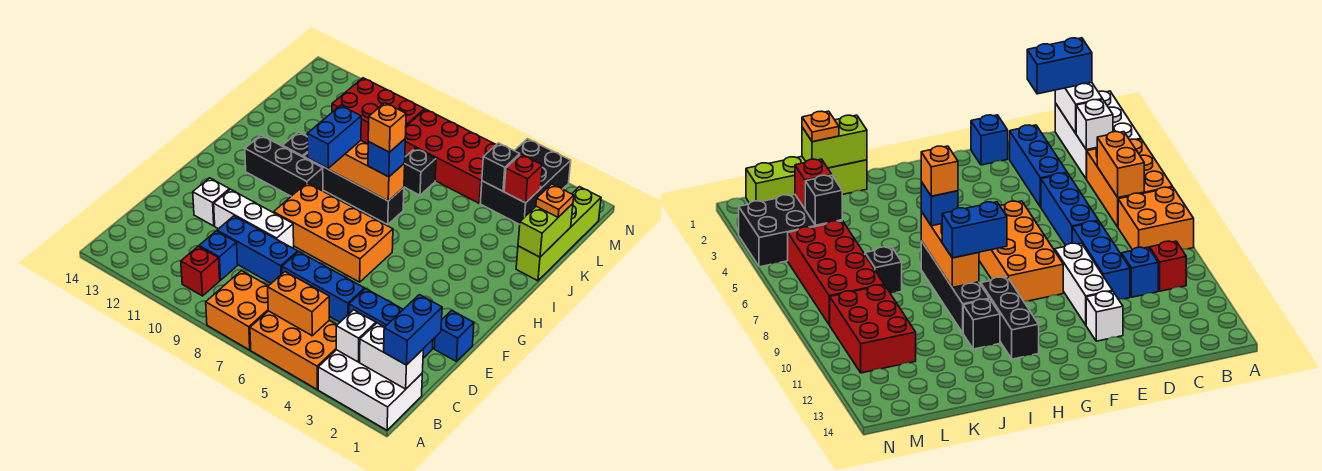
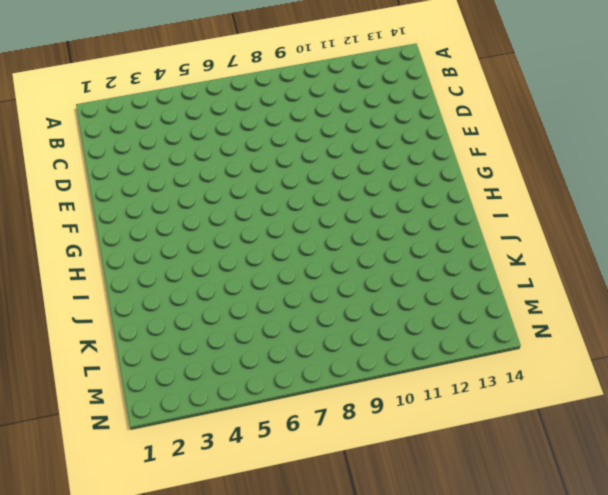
none -> white 2x3 brick [318,350,422,430]
none -> orange 2x3 brick [250,311,337,389]
none -> orange 2x2 brick [206,271,268,350]
none -> red 1x1 brick [181,246,220,296]

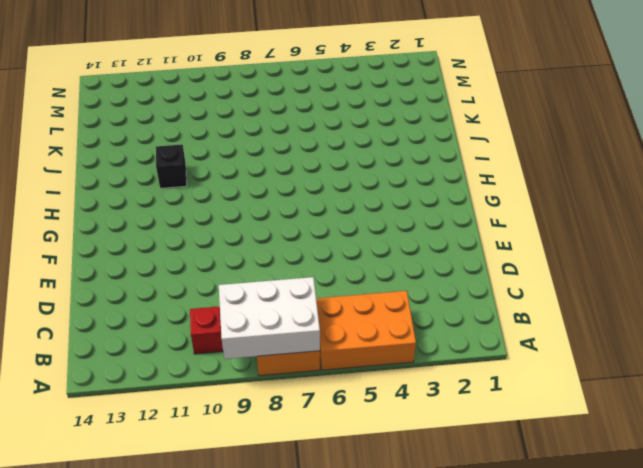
white 2x3 brick [219,277,320,359] -> white 2x3 brick moved to [318,350,422,430]
none -> blue 1x1 brick [199,231,237,280]
none -> blue 1x3 brick [349,289,433,358]
none -> blue 1x3 brick [282,252,364,322]
none -> blue 1x3 brick [217,216,298,283]

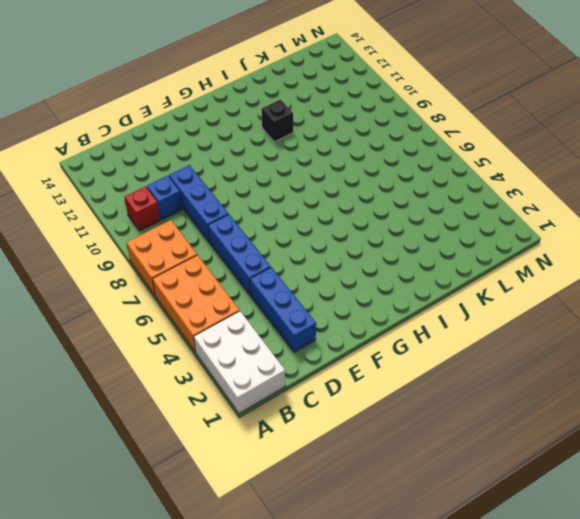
none -> blue 1x1 brick [434,310,474,362]
none -> white 1x3 brick [214,189,294,248]
none -> white 1x1 brick [193,178,229,226]
none -> orange 2x4 brick [274,183,393,282]

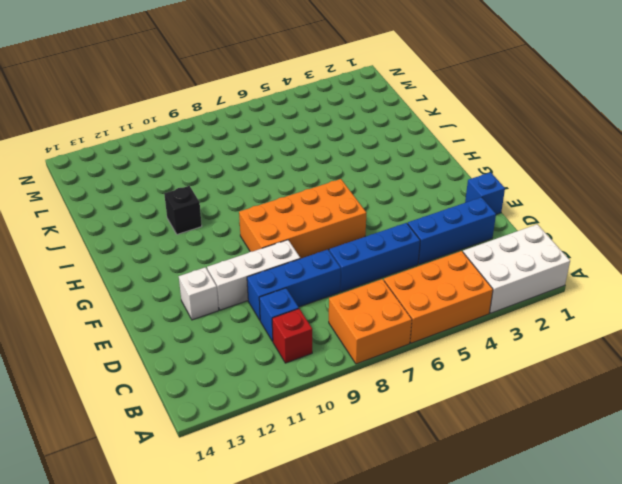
none -> black 1x3 brick [245,135,323,196]
none -> black 1x4 brick [304,153,404,224]
none -> lime 1x4 brick [516,187,601,281]
none -> black 1x1 brick [404,148,436,195]

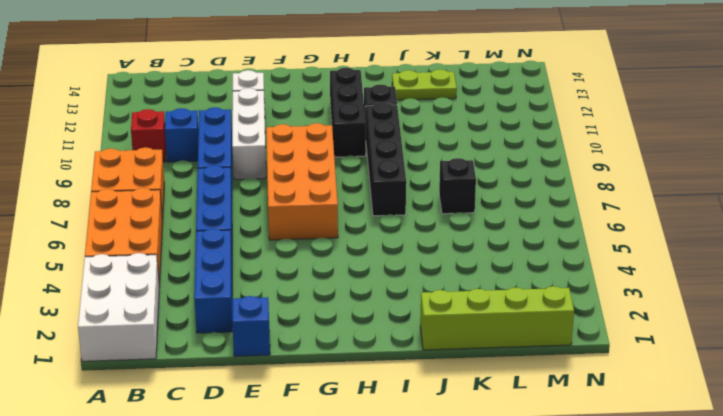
lime 1x2 plate [392,69,457,100] -> none
none -> black 2x3 brick [480,139,571,224]
none -> red 2x4 brick [405,109,496,203]
none -> red 2x3 brick [332,78,425,144]
none -> white 1x2 brick [360,323,423,389]

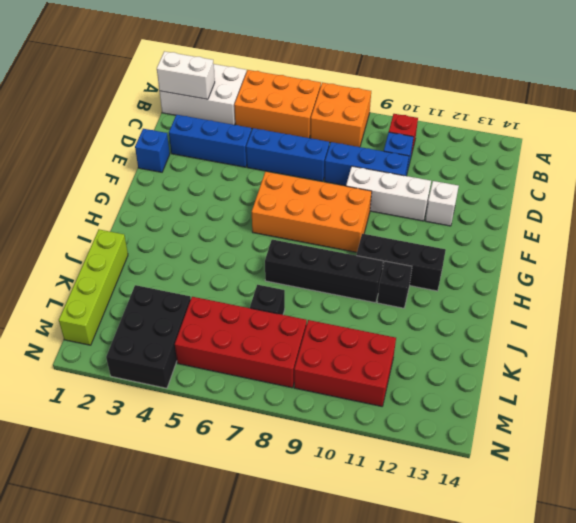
none -> white 1x1 brick [336,310,376,362]
none -> orange 1x2 brick [268,272,329,336]
none -> orange 1x3 brick [325,141,405,201]
none -> lime 1x2 brick [518,204,573,257]

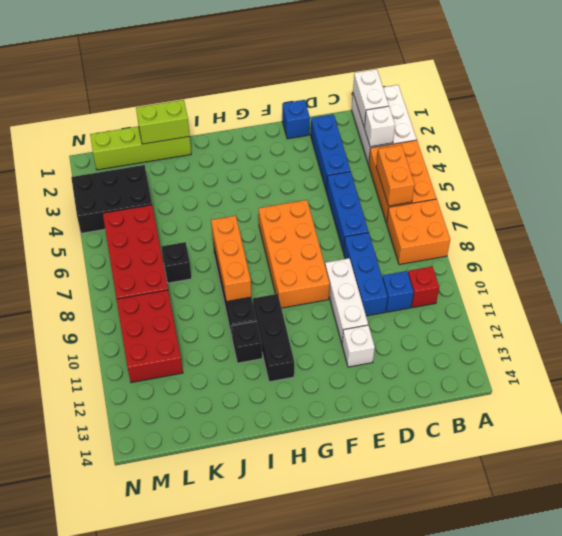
none -> red 1x1 brick [504,154,542,203]
none -> black 1x1 brick [482,143,520,191]
none -> blue 1x2 brick [384,295,442,365]
none -> blue 1x2 brick [307,105,361,168]

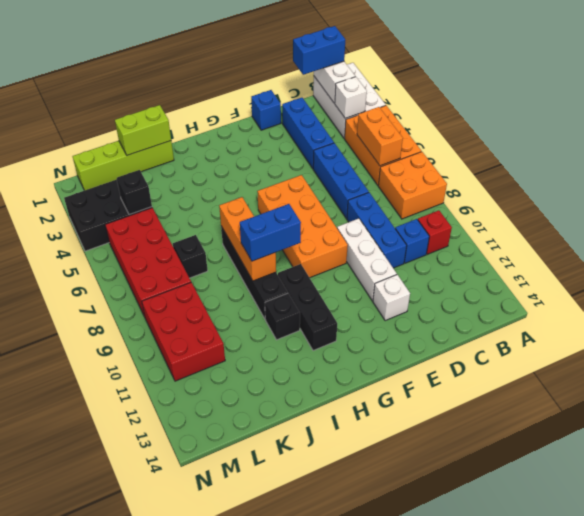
none -> red 1x1 brick [504,154,542,203]
none -> blue 1x1 brick [368,139,405,177]
none -> orange 1x1 plate [536,184,574,217]
none -> orange 1x1 brick [368,103,406,152]

